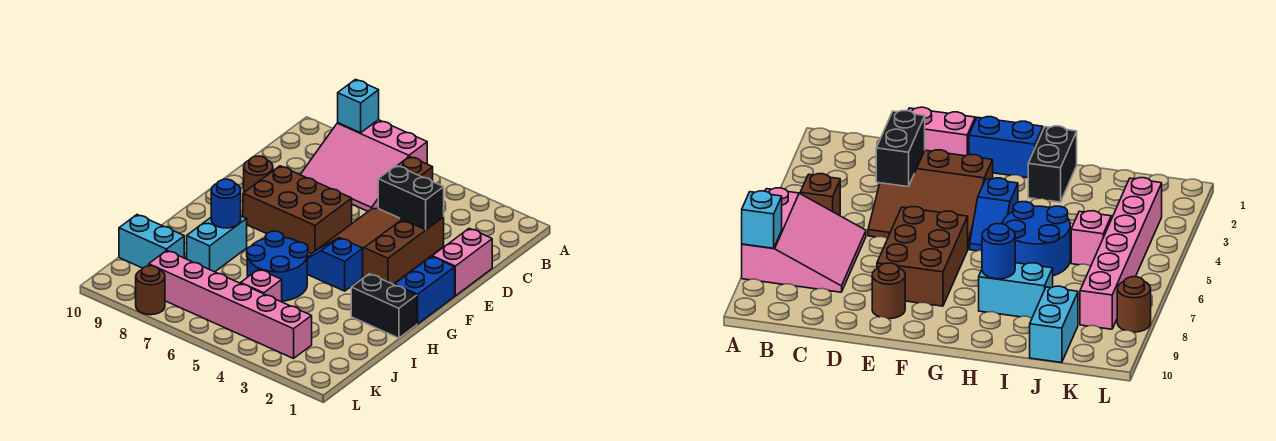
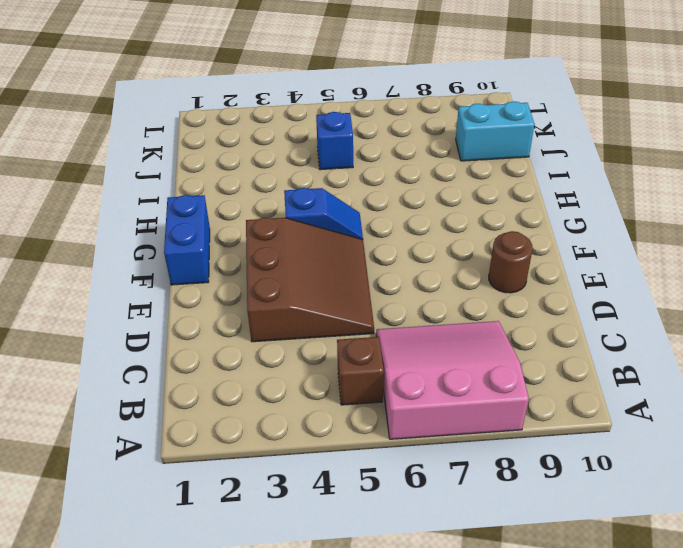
blue 1x1 brick [316,112,353,170] -> pink 1x1 brick [241,269,282,302]
none -> pink 1x2 brick [432,228,492,296]
none -> brown 2x3 brick [243,166,352,254]
none -> black 1x2 brick [351,274,417,338]

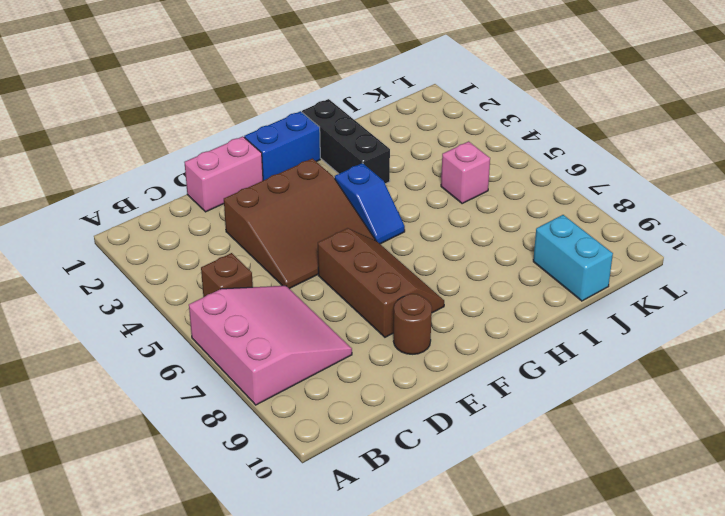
brown 2x3 slope [318,228,444,337] -> brown 2x3 brick [243,166,352,254]
black 1x3 brick [302,99,390,184] -> black 1x2 brick [351,274,417,338]
none -> blue 2x2 round brick [247,231,308,301]
none -> cyan 1x2 brick [187,216,247,272]
none -> pink 1x6 brick [149,250,312,358]

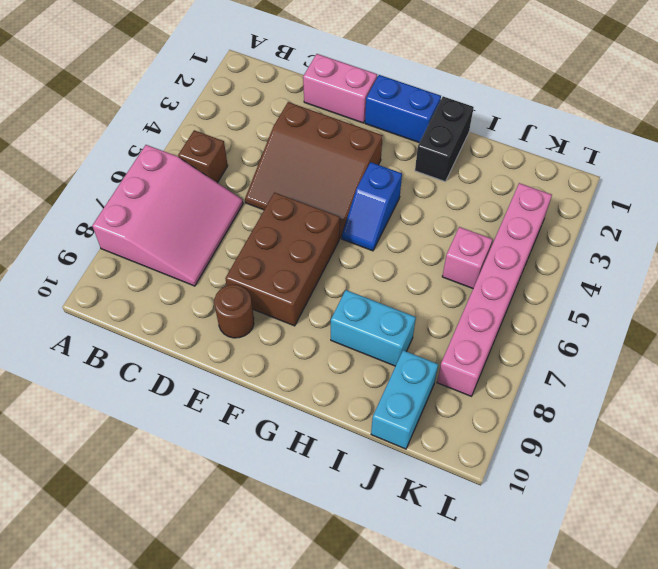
none -> blue 2x2 round brick [247,231,308,301]
none -> brown 1x1 round brick [136,266,165,315]
none -> cyan 1x1 brick [338,79,379,133]

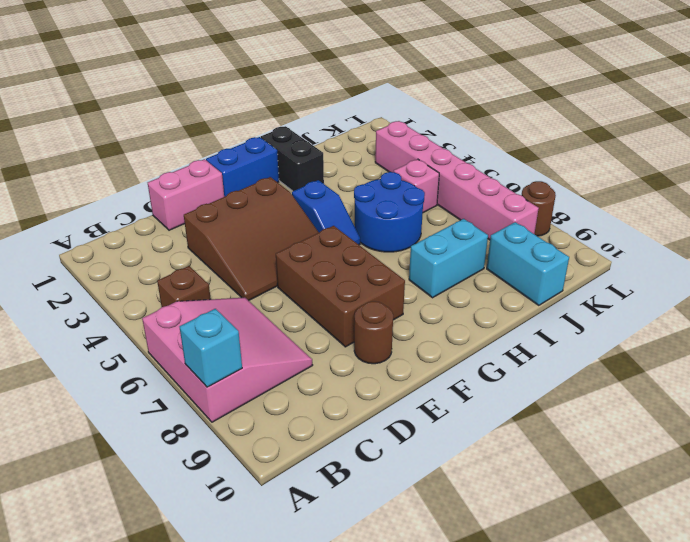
none -> black 1x2 brick [378,165,444,230]
none -> blue 1x1 round brick [211,179,241,228]

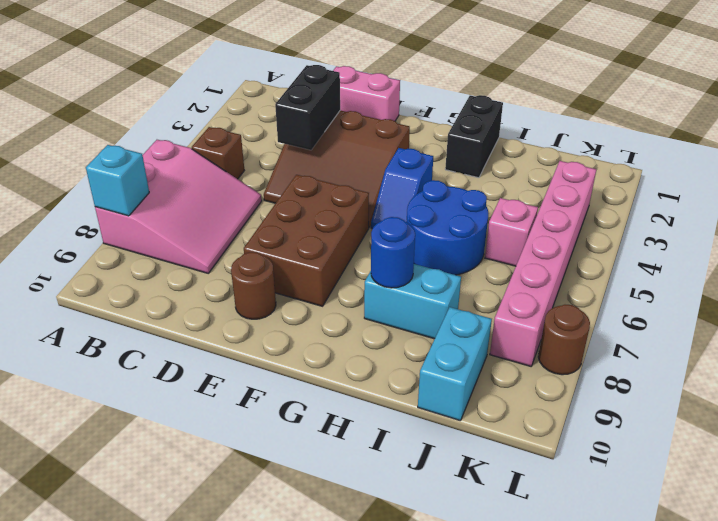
none -> blue 1x2 brick [395,257,455,324]

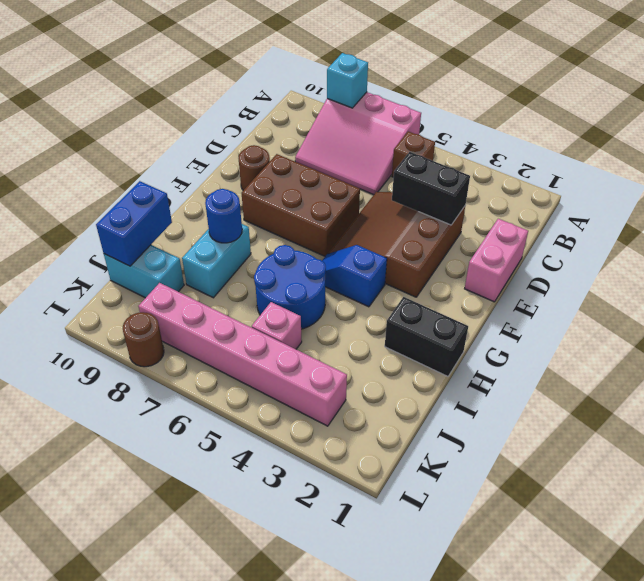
blue 1x2 brick [96,181,172,266] -> blue 1x2 brick moved to [395,257,455,324]

